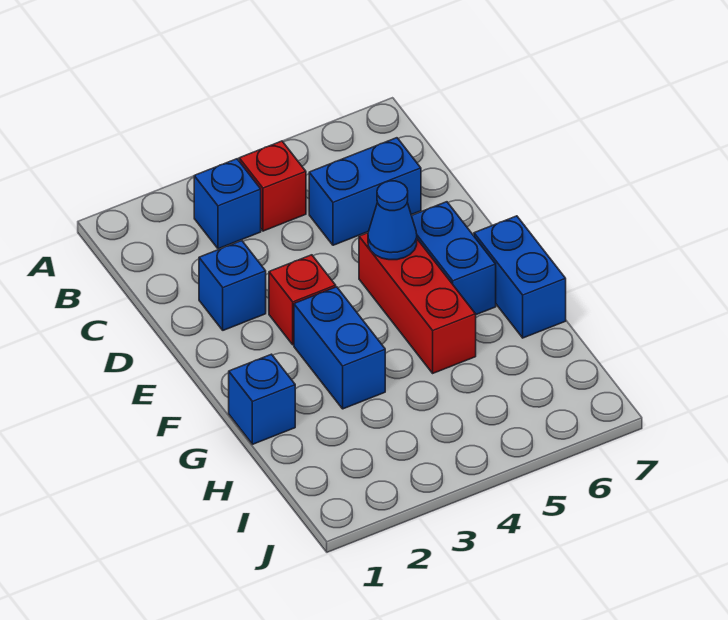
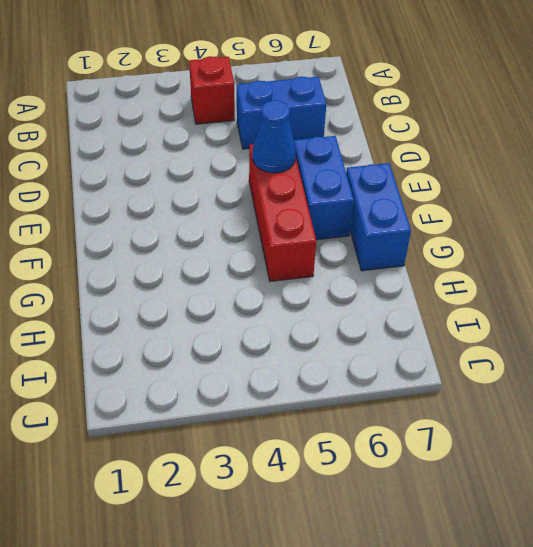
none -> blue 1x1 brick [194,159,261,249]
none -> blue 1x1 brick [199,241,266,330]

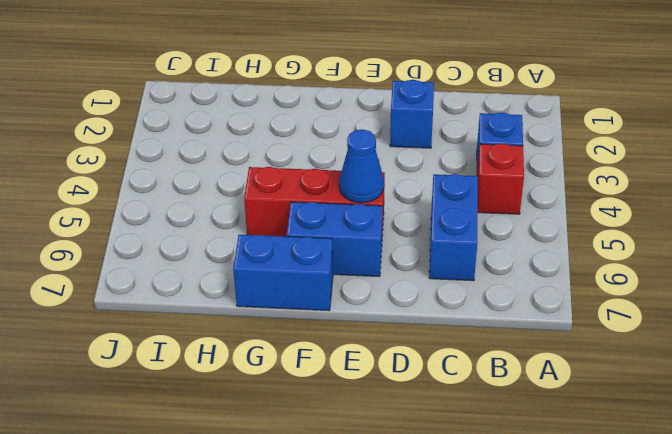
none -> red 1x1 brick [269,255,336,345]
none -> blue 1x2 brick [294,287,385,409]

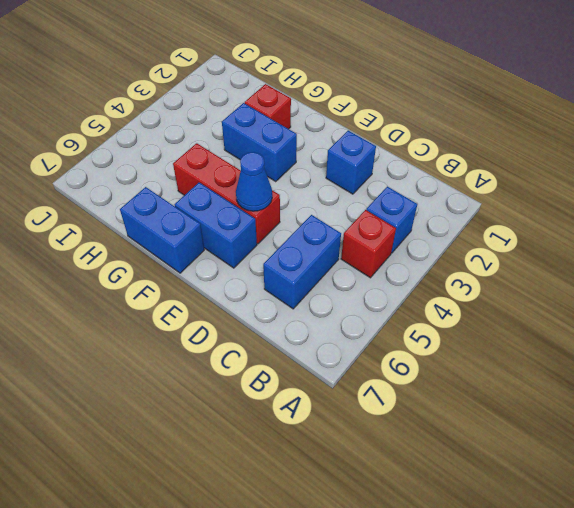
red 1x1 brick [245,84,291,129] -> red 1x1 brick moved to [269,255,336,345]
none -> blue 1x1 brick [229,354,295,444]

